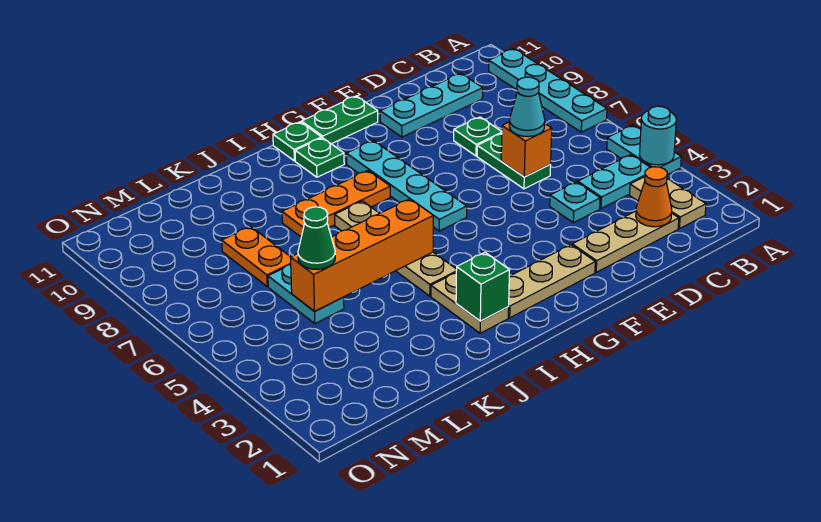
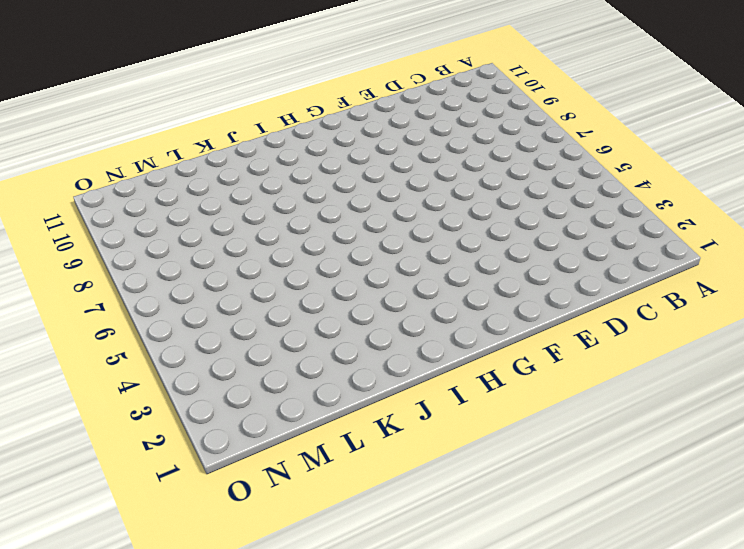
none -> cyan 1x2 plate [607,125,681,175]
none -> cyan 1x4 plate [489,49,607,132]
none -> tan 1x2 plate [630,177,706,229]

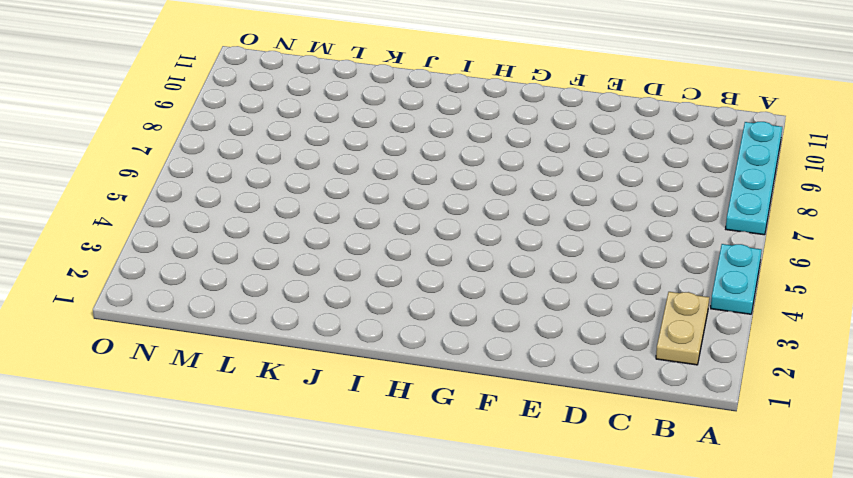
none -> cyan 1x2 plate [578,155,650,209]
none -> tan 1x3 plate [572,211,679,272]
none -> cyan 1x3 plate [380,73,483,137]

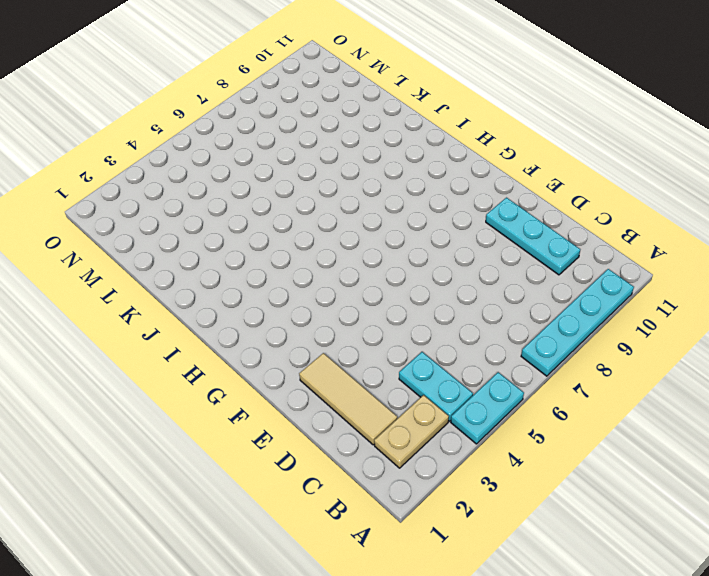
tan 1x3 tile [299,353,397,445] -> tan 1x3 plate [572,211,679,272]
none -> cyan 1x1 plate [550,182,600,223]
none -> green 1x2 plate [477,134,551,189]
none -> green 1x1 plate [454,117,502,156]

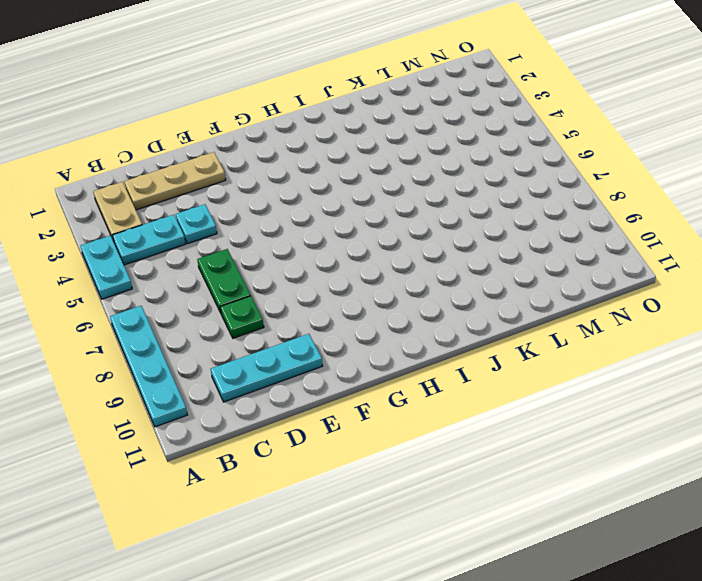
none -> tan 1x3 plate [508,245,595,318]
none -> green 1x2 plate [302,96,378,144]
none -> cyan 1x4 plate [346,141,467,231]

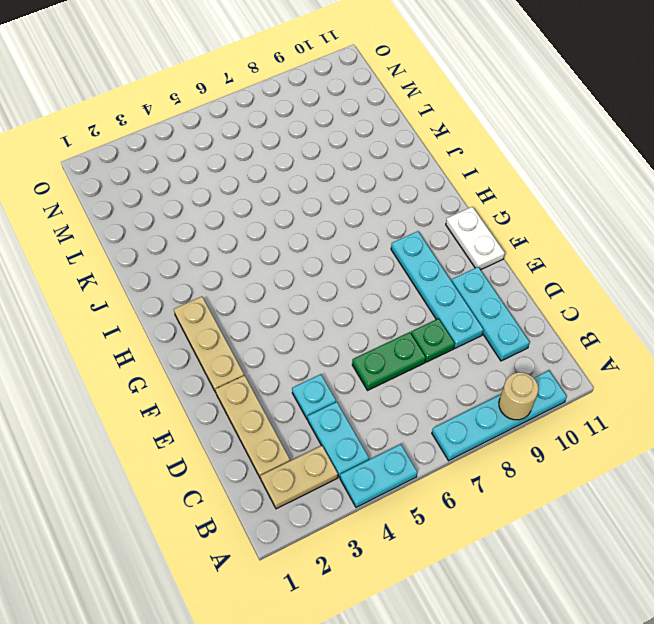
tan 1x1 round brick [499,372,539,420] -> none
cyan 1x4 plate [391,231,484,348] -> cyan 1x4 plate turned to [346,141,467,231]
white 1x2 plate [446,207,505,270] -> green 1x2 plate [302,96,378,144]
none -> orange 1x3 plate [282,171,390,237]
none -> green 1x1 plate [295,138,344,177]
none -> green 1x1 plate [273,122,321,161]

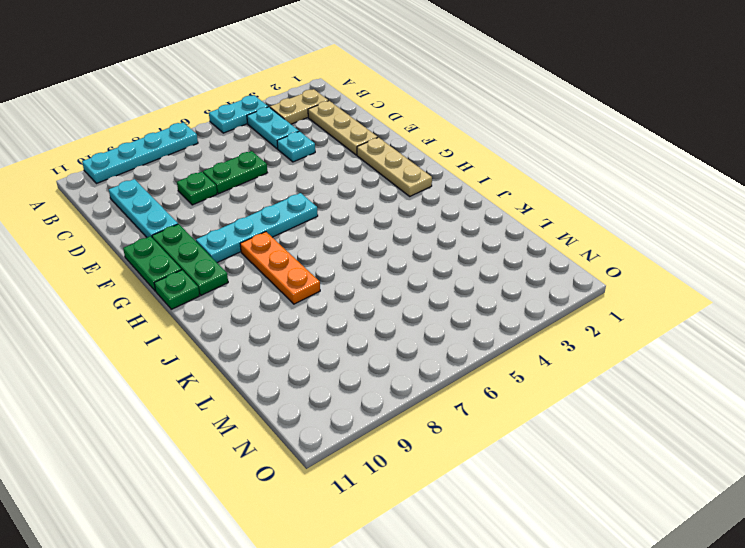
green 1x3 plate [152,224,228,295] -> green 1x1 plate [295,138,344,177]
none -> tan 1x2 plate [431,273,509,333]
none -> tan 1x4 plate [335,201,457,296]
none -> cyan 1x2 plate [268,264,344,323]

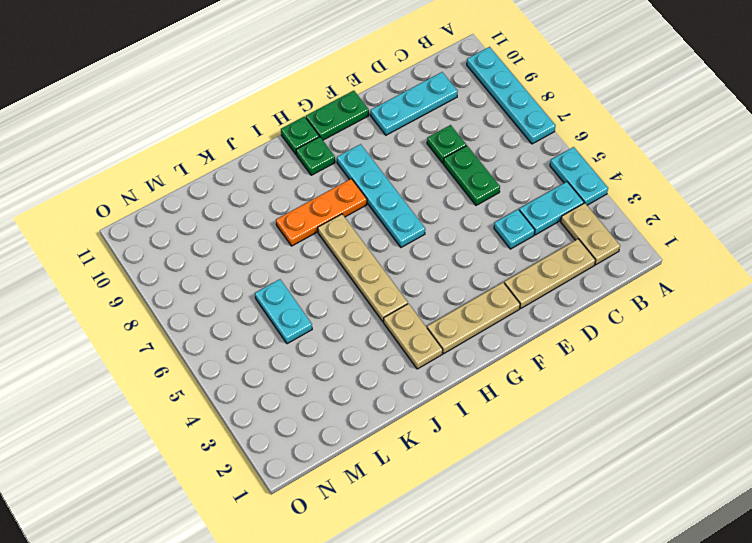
none -> orange 1x2 plate [222,227,291,287]
none -> cyan 1x1 round brick [639,106,676,165]
none -> orange 1x1 cone [636,167,672,227]

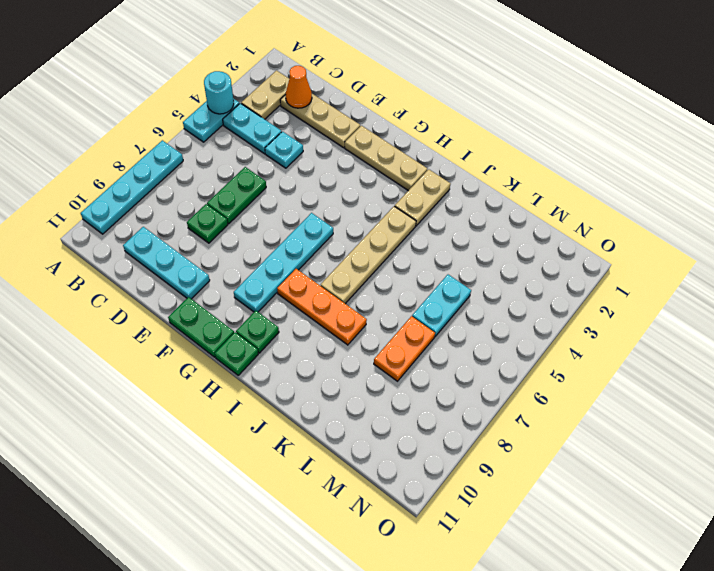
none -> orange 1x1 brick [501,122,552,177]
none -> green 1x1 brick [456,252,510,321]
none -> orange 1x4 brick [291,199,434,311]

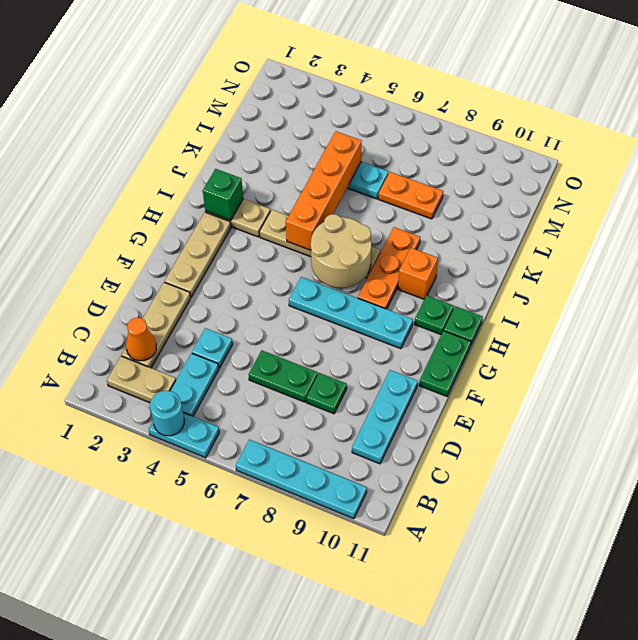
tan 2x2 round brick [311,214,371,288] -> none
orange 1x1 brick [398,248,438,299] -> orange 1x1 brick moved to [501,122,552,177]
none -> cyan 1x1 cone [509,77,545,137]
none -> green 1x1 cone [298,207,335,270]

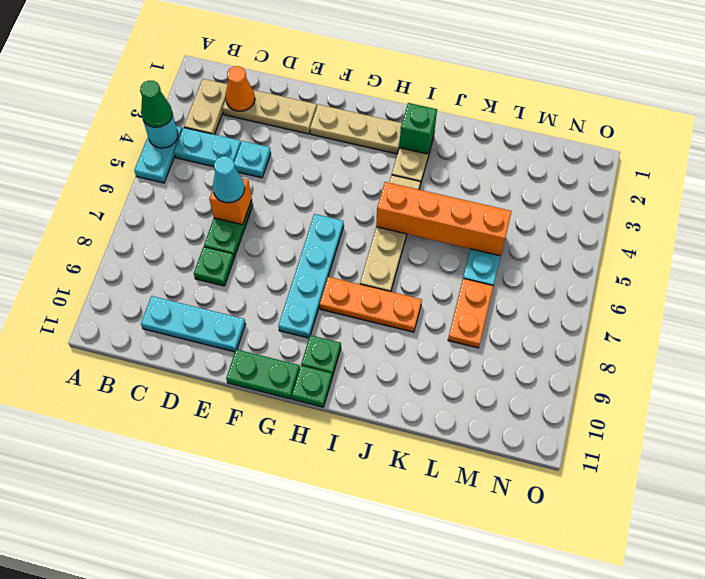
green 1x1 cone [140,81,172,127] -> green 1x1 cone moved to [298,207,335,270]
none -> cyan 1x4 plate [489,49,607,132]

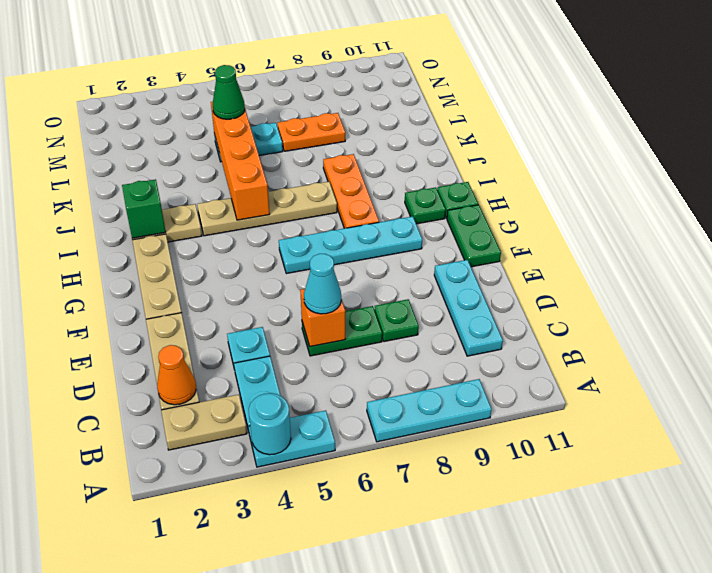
cyan 1x3 plate [367,379,492,442] -> cyan 1x4 plate [489,49,607,132]

